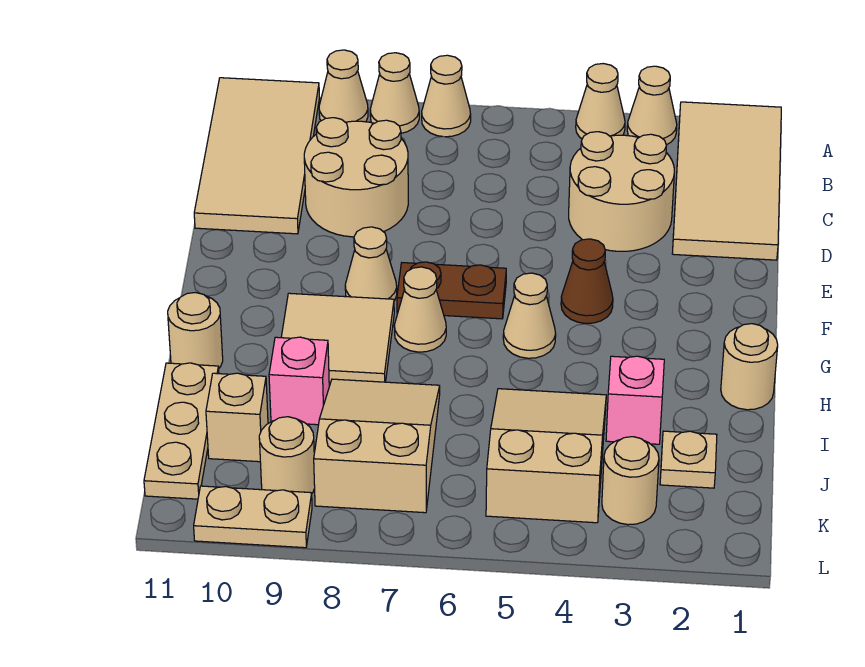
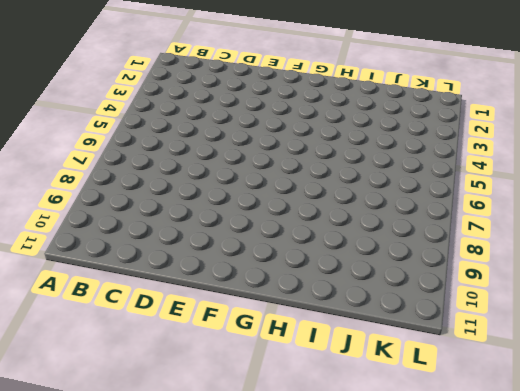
none -> tan 2x4 tile [672,102,781,260]
none -> tan 1x1 cone [627,66,677,145]
none -> tan 1x1 cone [576,64,625,139]

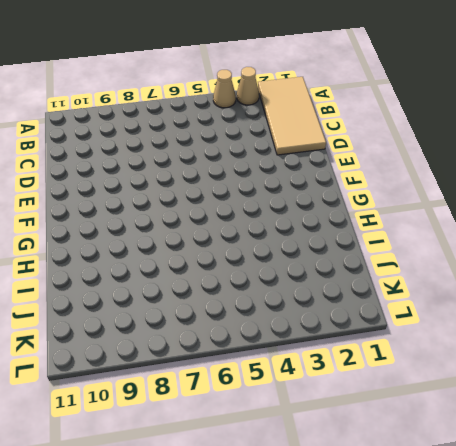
none -> tan 1x1 cone [422,55,471,137]
none -> tan 1x1 cone [370,53,419,133]
none -> tan 1x1 cone [319,50,368,122]

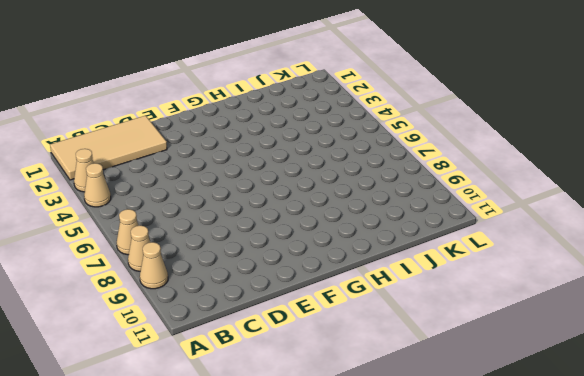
none -> tan 2x4 tile [194,78,319,234]
none -> tan 2x2 round brick [569,132,674,251]
none -> tan 2x2 round brick [304,118,408,237]

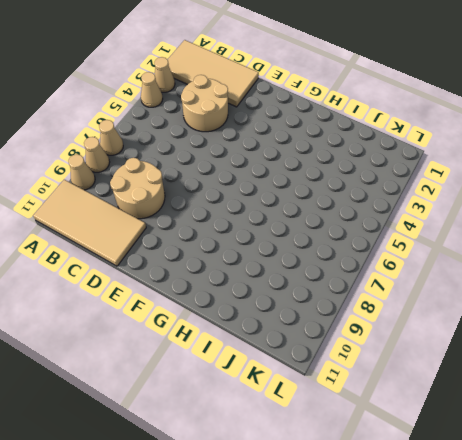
none -> brown 1x1 cone [561,239,613,323]
none -> brown 1x2 plate [397,262,506,319]
none -> tan 1x1 cone [345,227,397,301]

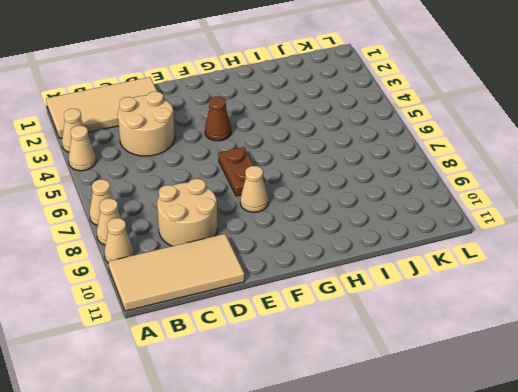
none -> tan 1x1 cone [503,273,556,358]
none -> tan 1x1 cone [394,267,446,352]
none -> tan 2x2 tile [281,293,394,386]

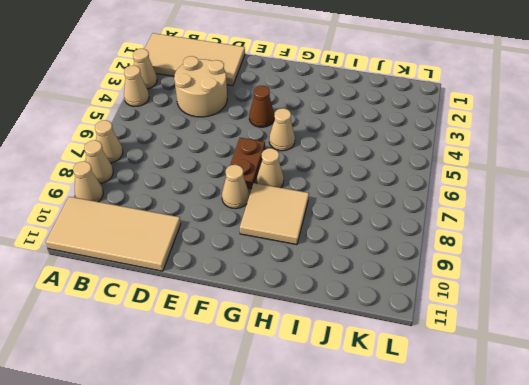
none -> tan 2x2 round brick [304,118,408,237]
none -> tan 1x1 round brick [721,324,778,410]
none -> tan 1x1 round brick [168,293,223,368]

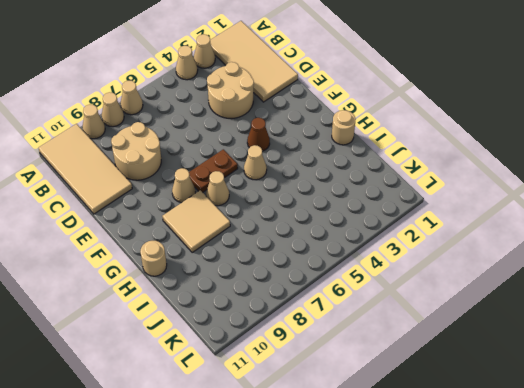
none -> pink 1x1 brick [606,356,664,444]
none -> tan 2x3 slope [486,389,606,523]
none -> tan 2x3 slope [314,379,440,513]

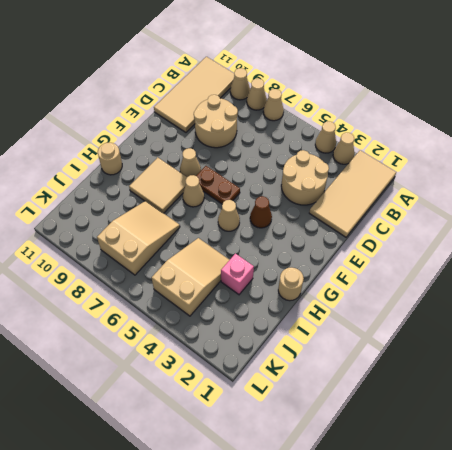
none -> pink 1x1 brick [269,337,329,425]
none -> tan 1x3 plate [144,363,219,499]
none -> tan 1x1 plate [660,431,717,488]

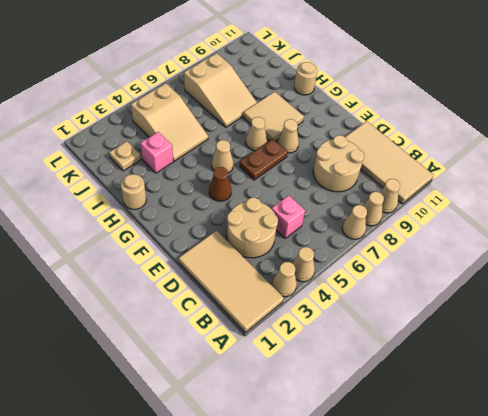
pink 1x1 brick [272,196,305,238] -> pink 1x1 brick moved to [269,337,329,425]
none -> tan 1x3 plate [144,363,219,499]
none -> tan 1x1 brick [206,373,268,462]
none -> tan 1x1 round brick [602,437,659,525]

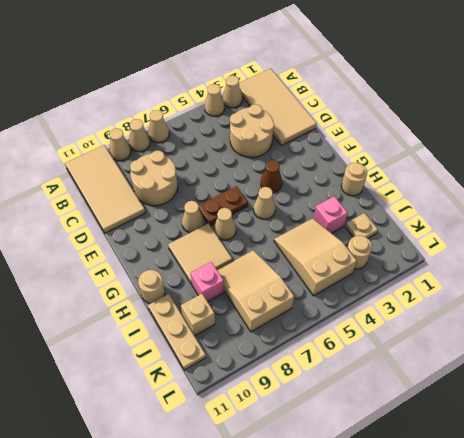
none -> tan 1x1 round brick [259,417,315,493]
none -> tan 1x2 plate [194,486,312,548]

